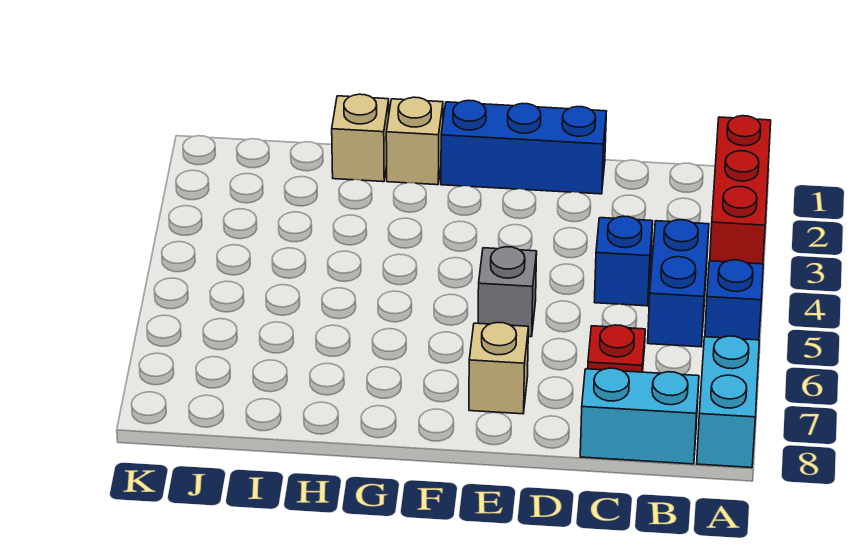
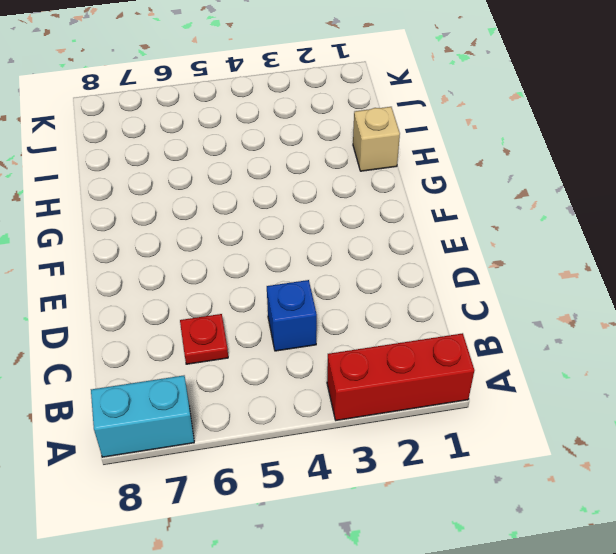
none -> blue 1x1 brick [705,260,763,340]
none -> blue 1x2 brick [648,220,709,347]
none -> cyan 1x2 brick [580,368,699,464]

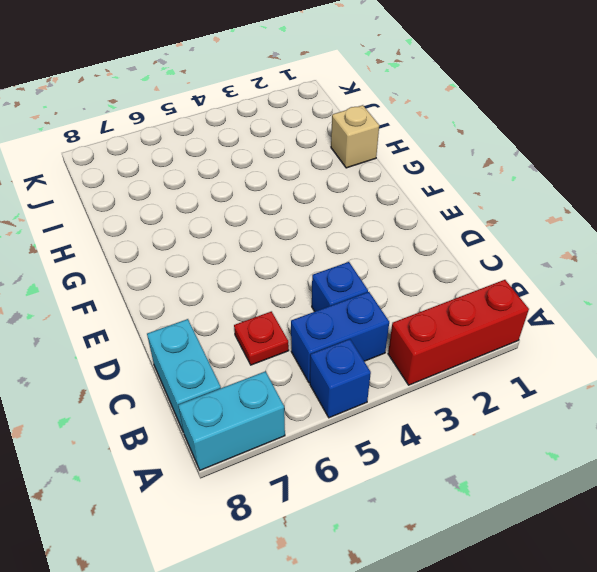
none -> blue 1x3 brick [441,100,606,194]
none -> grey 1x1 brick [478,247,537,337]
none -> tan 1x1 brick [469,322,528,414]

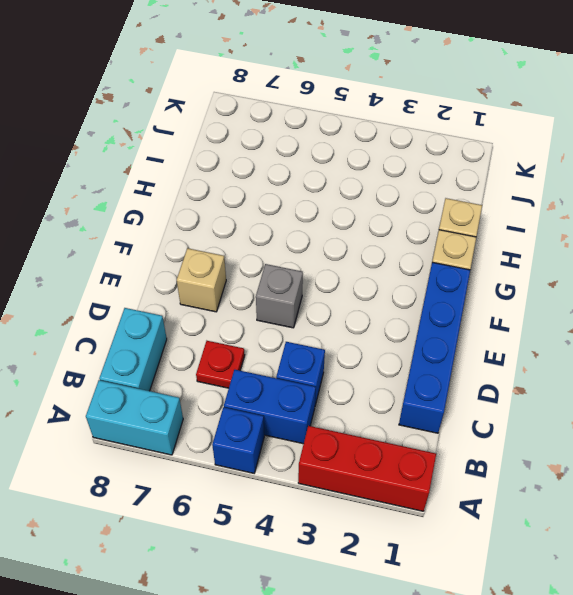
blue 1x4 brick [399,262,470,433] -> blue 1x3 brick [441,100,606,194]

